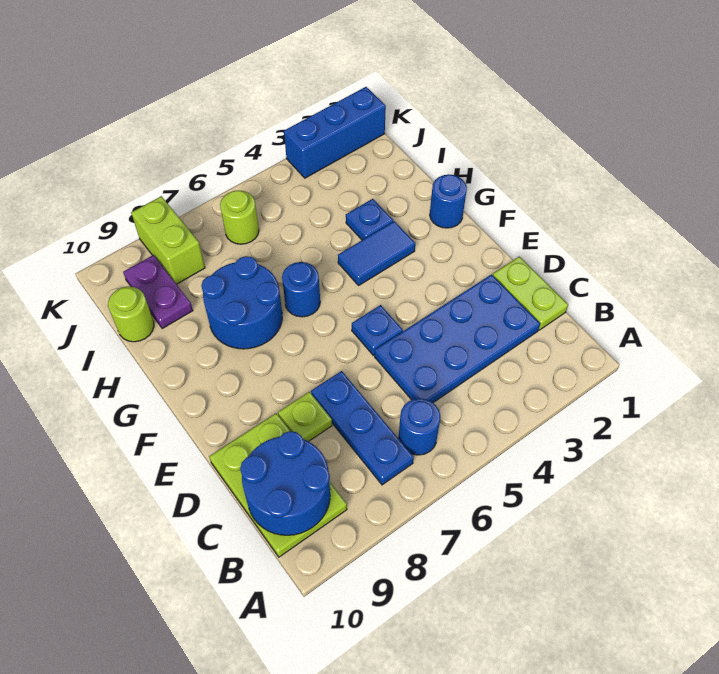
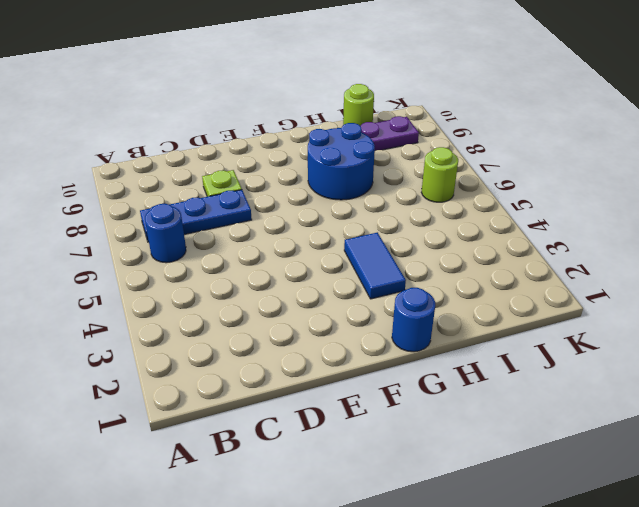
none -> lime 2x3 plate [209,413,347,557]
none -> lime 1x2 plate [493,256,568,330]
none -> blue 2x4 plate [375,275,540,403]

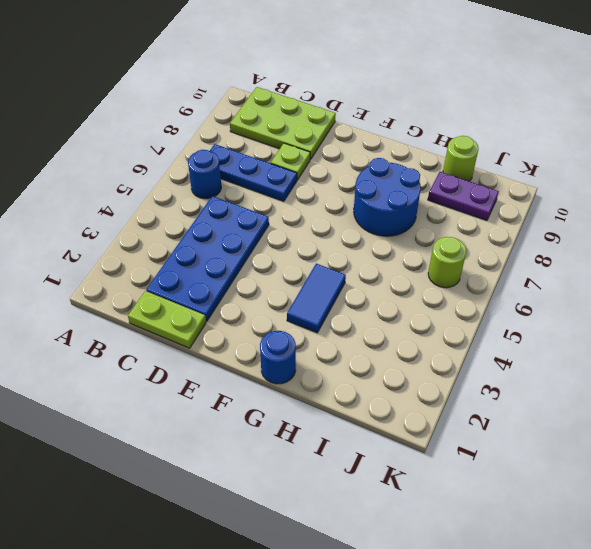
none -> blue 1x1 plate [352,305,403,355]
none -> blue 1x1 round brick [282,262,320,317]
none -> blue 1x1 plate [346,199,393,240]

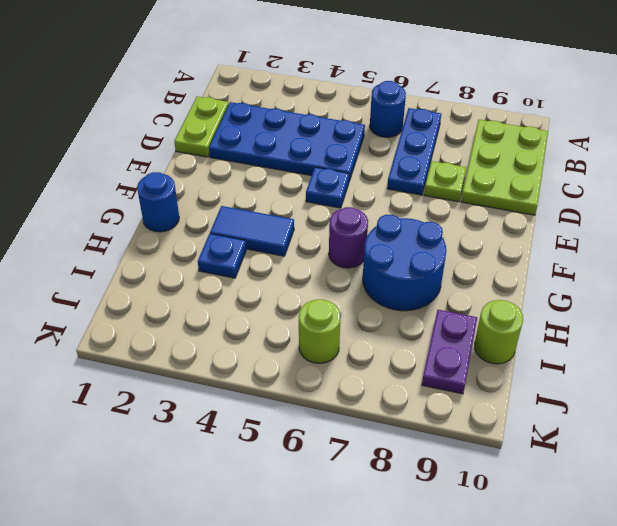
purple 1x1 round brick [329,207,368,268] -> blue 1x1 round brick [282,262,320,317]
none -> lime 1x2 brick [131,196,205,284]
none -> blue 1x3 brick [284,87,386,178]
none -> blue 2x2 round brick [240,431,330,535]

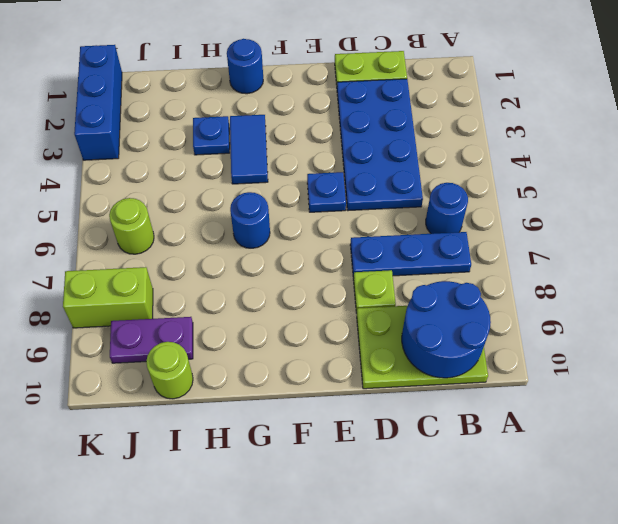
none -> blue 2x2 round brick [201,256,282,349]

